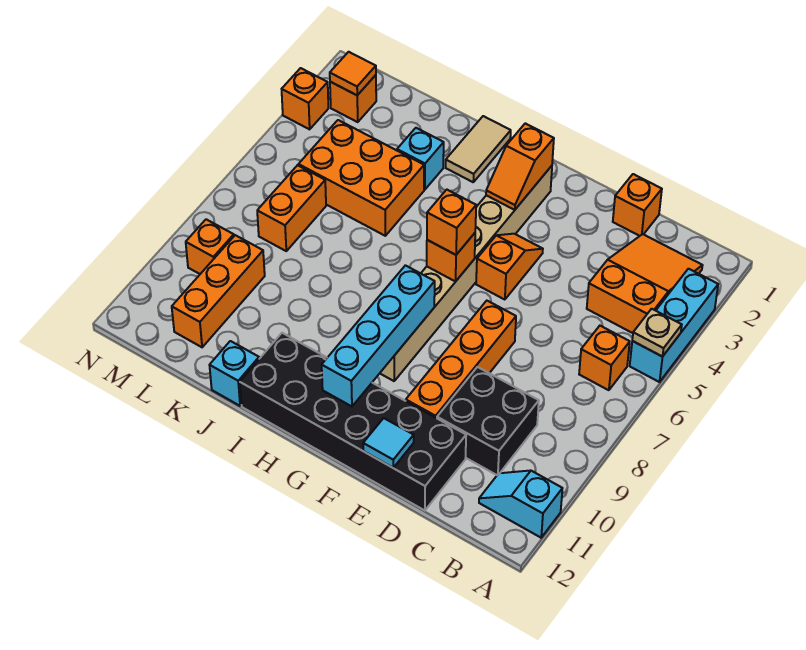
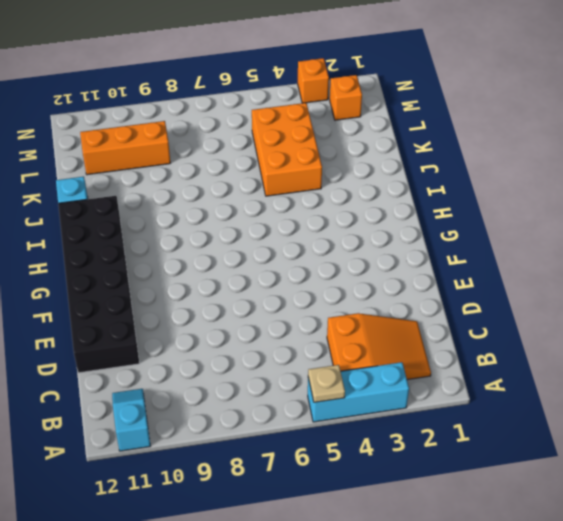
none -> orange 1x1 brick [579,326,630,390]
none -> black 2x2 brick [437,367,539,475]
none -> orange 1x1 brick [613,174,662,236]

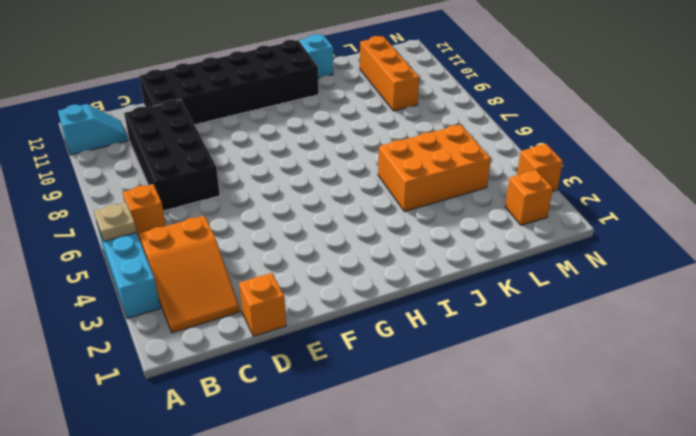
black 2x4 brick [124,100,220,211] -> black 2x2 brick [437,367,539,475]
none -> orange 1x4 brick [406,301,516,418]
none -> orange 1x2 slope [476,234,543,300]
none -> tan 1x8 brick [380,166,552,381]

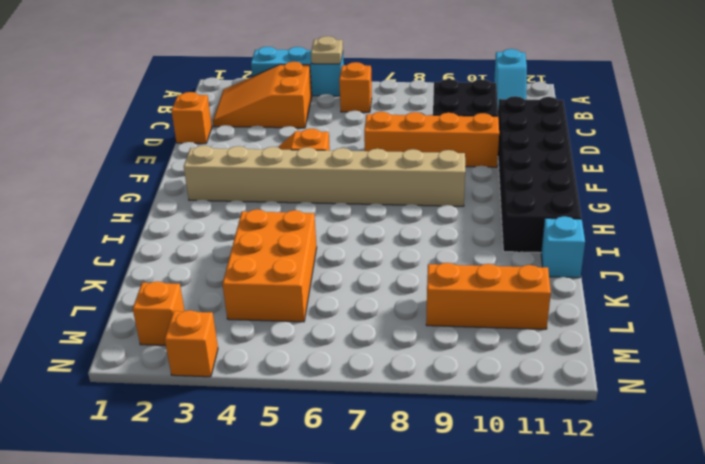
none -> tan 1x2 tile [446,116,511,182]
none -> cyan 1x1 brick [397,128,444,190]
none -> orange 1x2 brick [257,165,326,251]

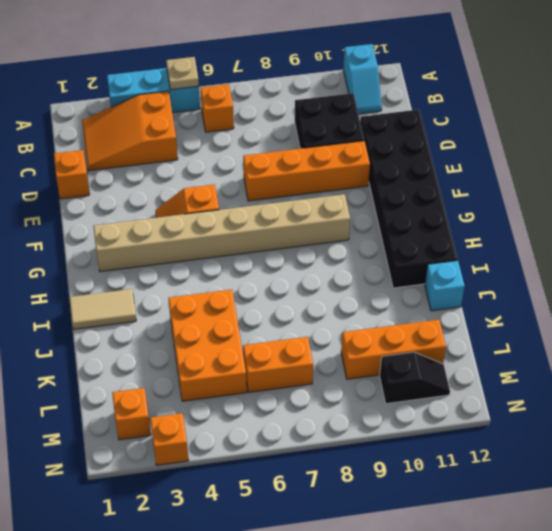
black 1x2 slope [380,352,450,404] -> none
none -> cyan 1x1 brick [397,128,444,190]
none -> orange 1x1 brick [186,219,234,274]
none -> cyan 1x1 tile [363,418,414,468]

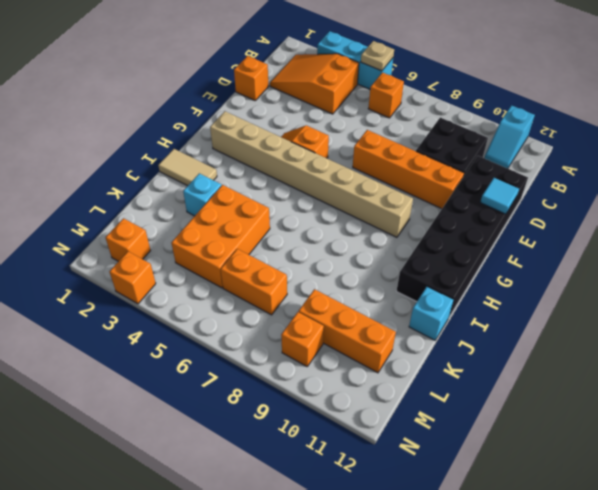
none -> orange 1x2 slope [486,123,554,210]
none -> orange 1x1 brick [427,233,475,281]
none -> cyan 1x4 brick [322,265,435,406]

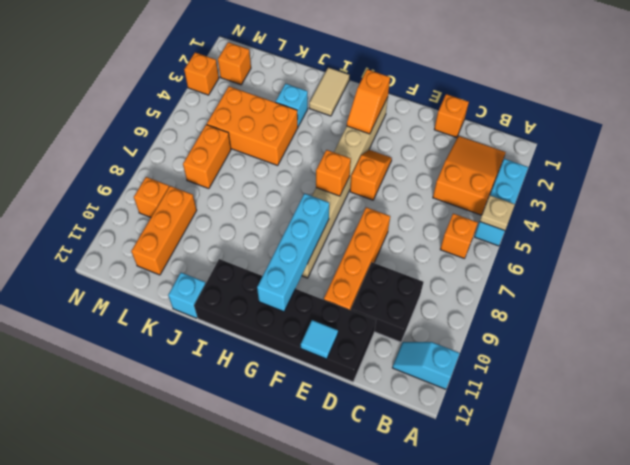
none -> orange 1x1 tile [330,52,376,95]
none -> orange 1x1 brick [427,190,476,255]

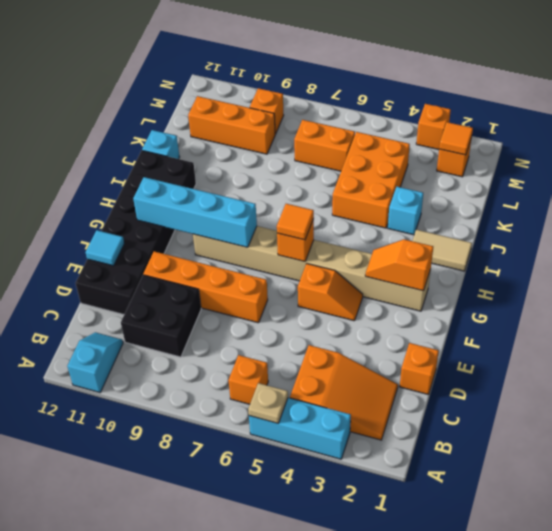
orange 1x1 tile [277,204,314,240] -> orange 1x1 brick [427,190,476,255]

